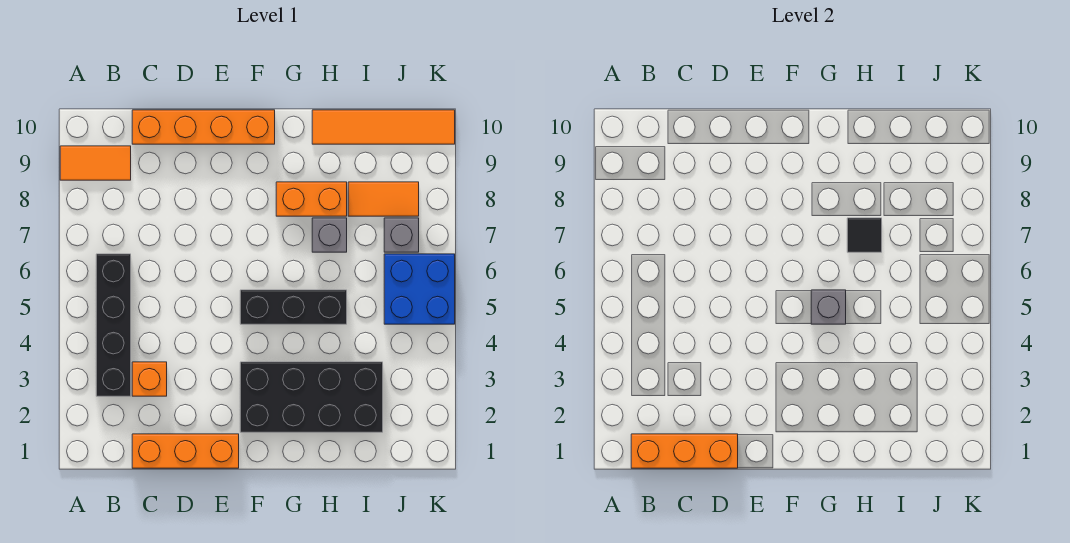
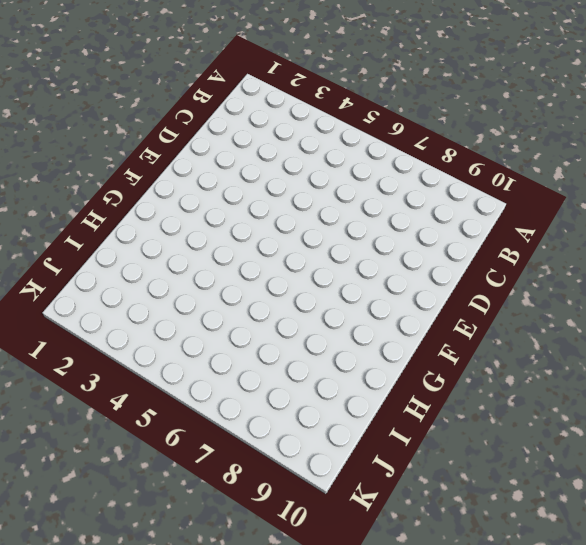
none -> orange 1x2 tile [60,146,131,180]
none -> black 1x4 brick [96,254,131,396]
none -> orange 1x3 brick [132,434,239,468]

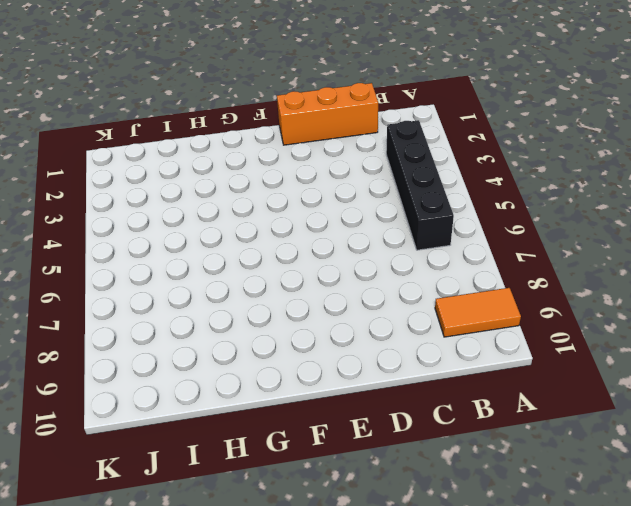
none -> orange 1x1 brick [132,362,167,396]
none -> orange 1x4 brick [132,110,275,144]
none -> black 2x4 brick [240,362,383,432]

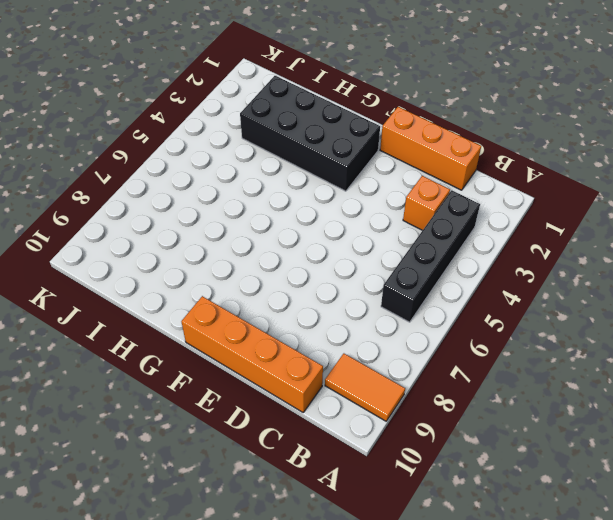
none -> black 1x3 brick [240,290,347,324]
none -> orange 1x2 brick [276,182,347,216]
none -> grey 1x1 brick [312,218,347,252]

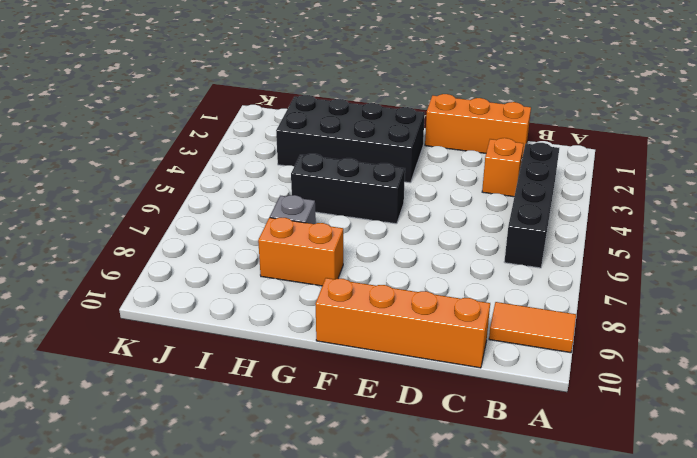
none -> orange 1x4 tile [312,110,455,144]
none -> orange 1x2 tile [348,182,419,216]
none -> blue 2x2 brick [384,254,455,324]

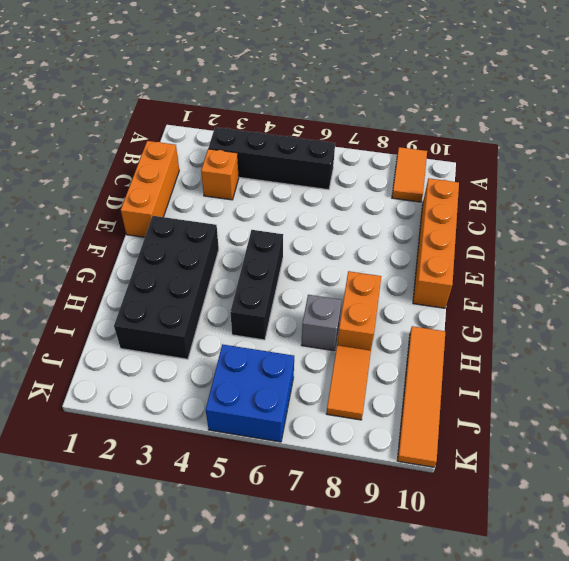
none -> grey 1x1 brick [384,218,419,252]
none -> orange 1x3 brick [631,434,738,468]
none -> grey 1x1 brick [811,290,846,324]

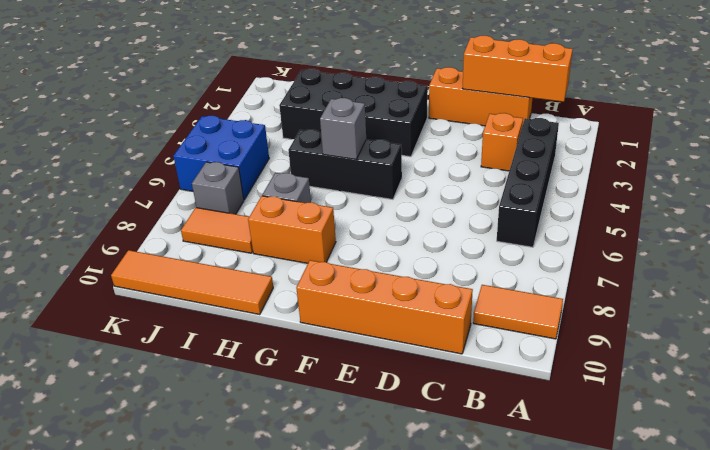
none -> black 1x1 tile [847,218,882,252]

